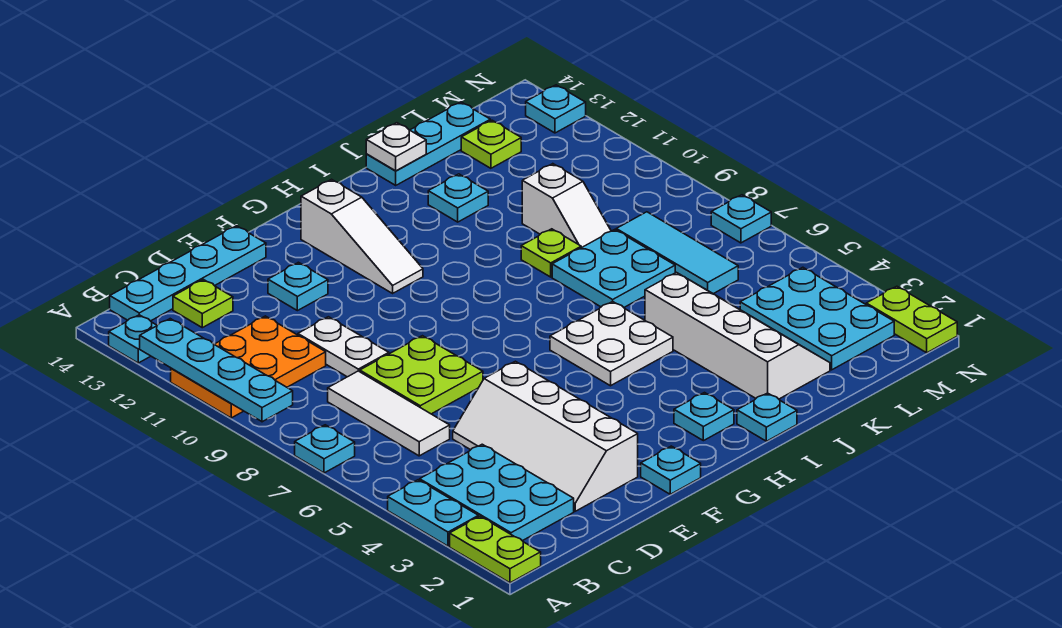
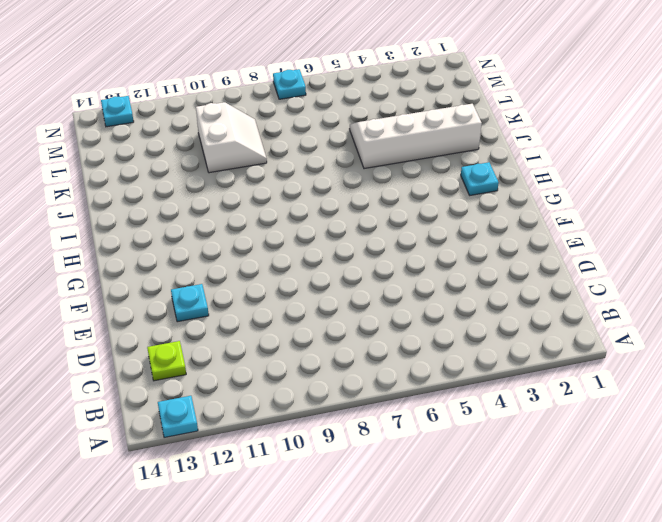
white 2x2 slope [196,102,267,173] -> white 1x2 slope [522,164,611,248]
none -> lime 1x2 plate [450,517,541,583]
none -> cyan 1x2 plate [388,480,479,546]
none -> cyan 1x1 plate [295,425,355,473]
none -> orange 2x3 plate [171,316,326,418]

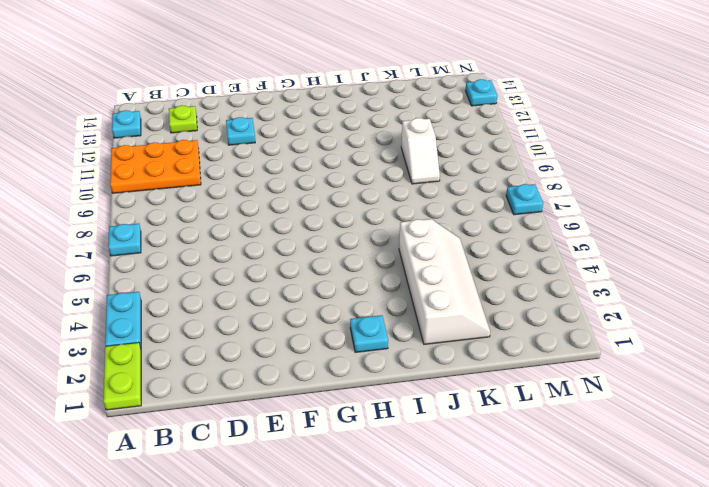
none -> cyan 2x3 plate [420,444,574,541]
none -> cyan 1x4 plate [110,226,266,321]
none -> white 1x3 tile [328,371,450,456]
none -> white 2x4 slope [453,361,638,511]

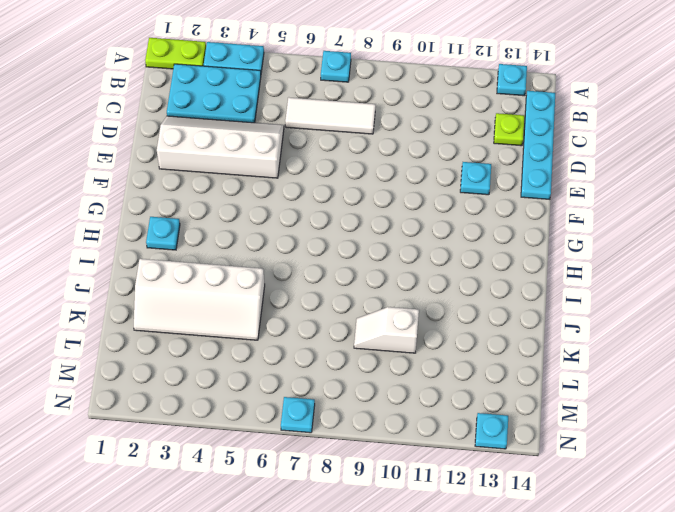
none -> orange 2x3 plate [171,316,326,418]
none -> lime 2x2 plate [360,336,483,414]
none -> white 1x2 plate [298,317,389,377]
none -> cyan 1x1 plate [641,446,701,494]

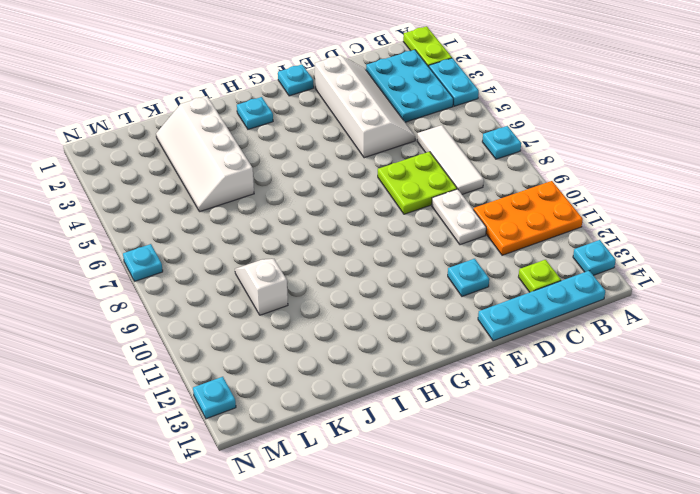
none -> white 1x3 slope [301,179,423,293]
none -> white 2x2 plate [550,301,673,386]
none -> cyan 1x1 plate [737,393,797,441]
none -> cyan 2x2 plate [552,230,675,307]

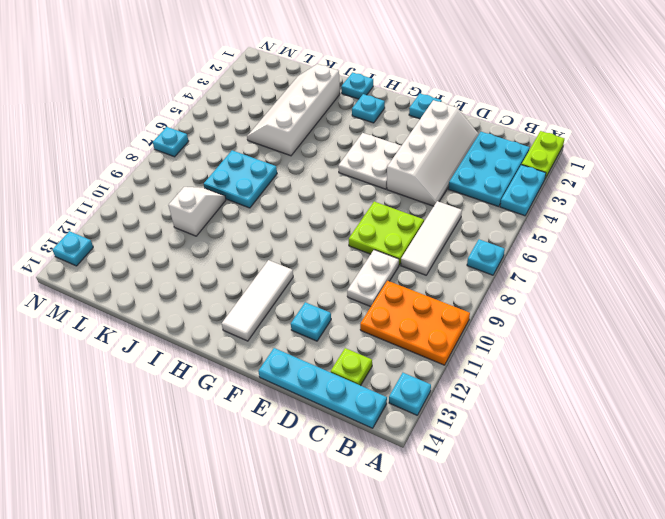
white 2x2 plate [338,133,401,189] -> white 2x2 plate moved to [550,301,673,386]
white 1x3 tile [222,260,293,341] -> white 1x3 slope [301,179,423,293]
none -> lime 1x1 plate [521,229,581,277]
none -> cyan 1x1 plate [428,174,488,222]
none -> cyan 1x3 plate [366,102,490,185]
none -> cyan 2x3 plate [740,267,894,370]

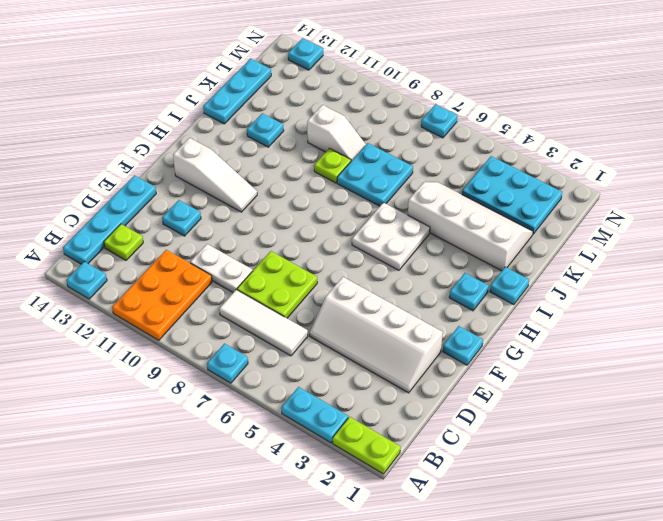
none -> cyan 2x3 plate [420,444,574,541]
none -> cyan 1x3 tile [616,212,738,294]
none -> lime 1x1 plate [461,120,521,168]
none -> lime 1x2 plate [866,286,957,353]

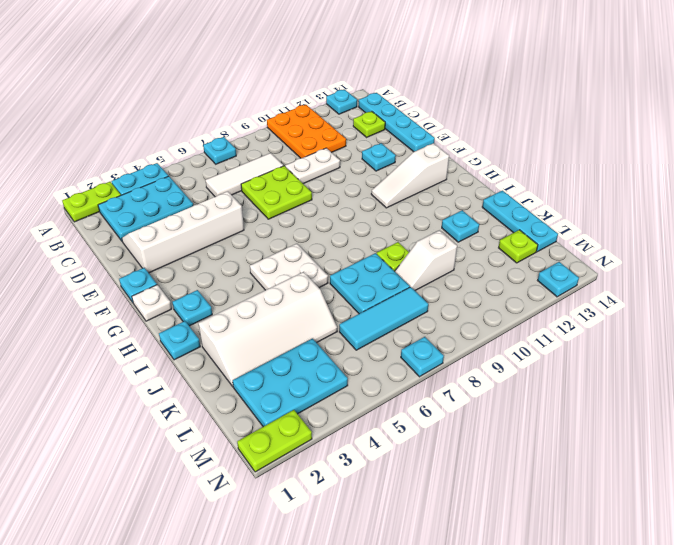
white 1x1 plate [132,285,172,321] -> white 1x1 plate moved to [366,123,426,171]
none -> cyan 1x4 plate [140,319,293,422]

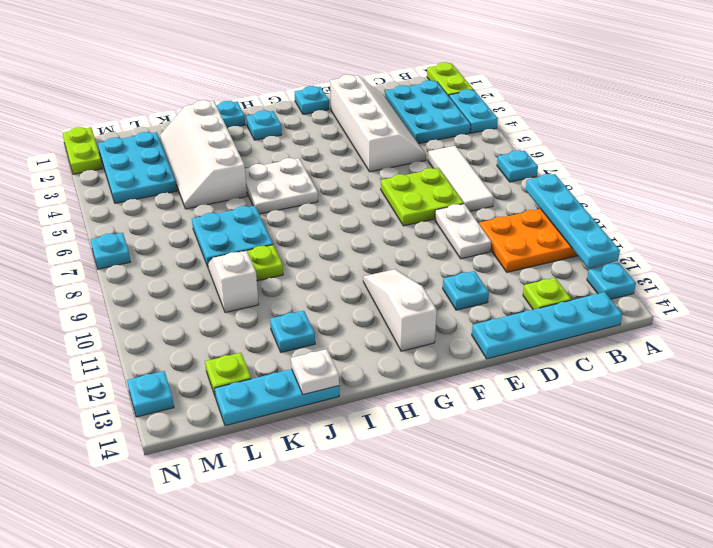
none -> cyan 1x3 tile [616,212,738,294]

